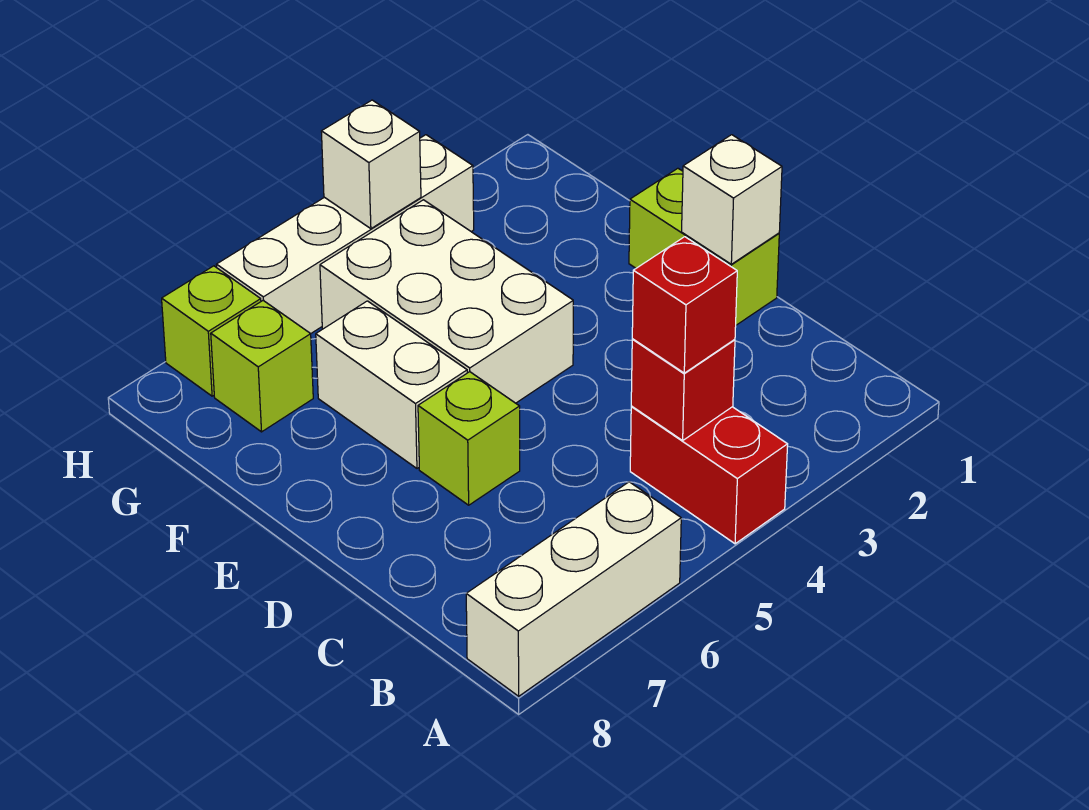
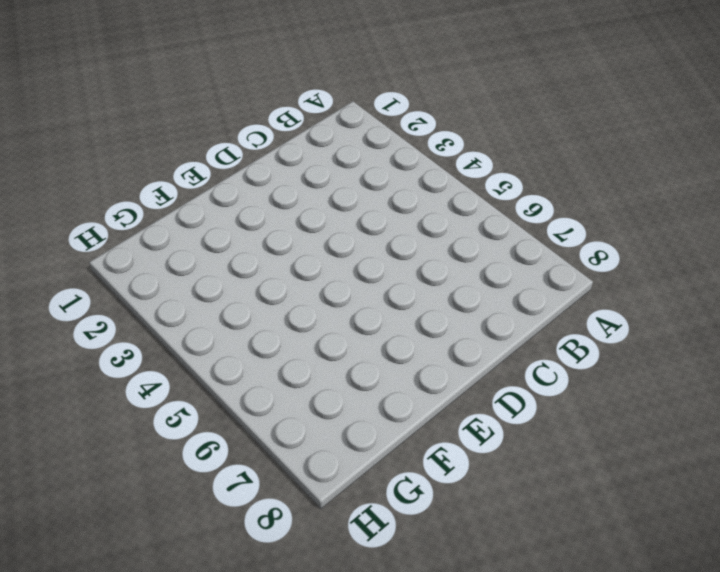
none -> red 1x2 brick [630,407,788,544]
none -> white 1x3 brick [466,482,681,696]
none -> lime 1x2 brick [629,168,779,325]

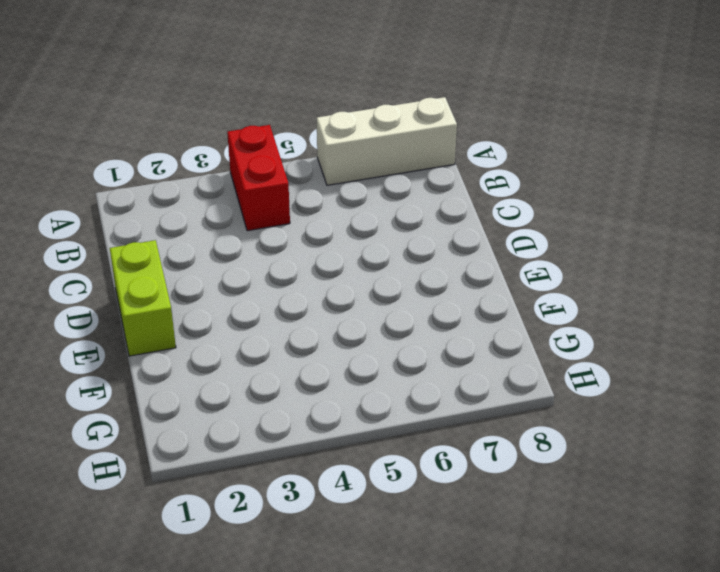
none -> lime 1x1 brick [418,372,520,505]
none -> white 2x3 brick [320,200,573,403]
none -> white 1x2 brick [316,301,467,468]

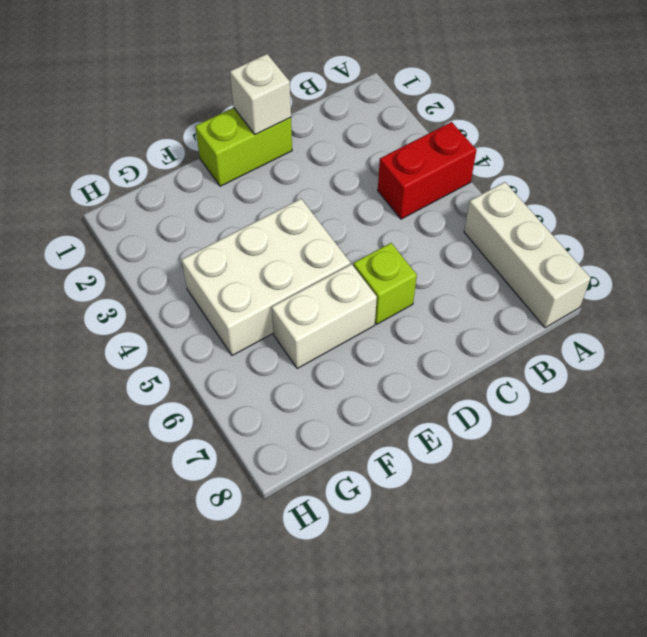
none -> lime 1x1 brick [211,300,313,432]
none -> white 1x4 brick [216,135,474,334]
none -> lime 1x1 brick [162,266,261,396]

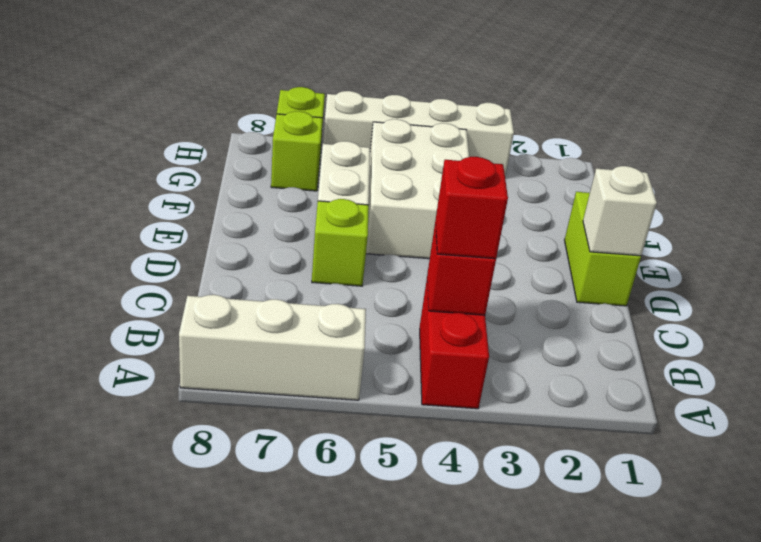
none -> white 1x1 brick [321,100,421,229]

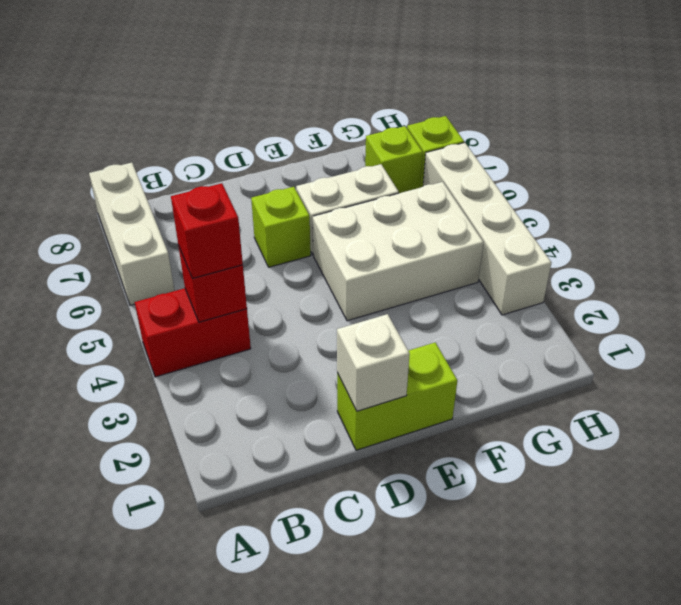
none -> white 1x1 brick [321,100,421,229]

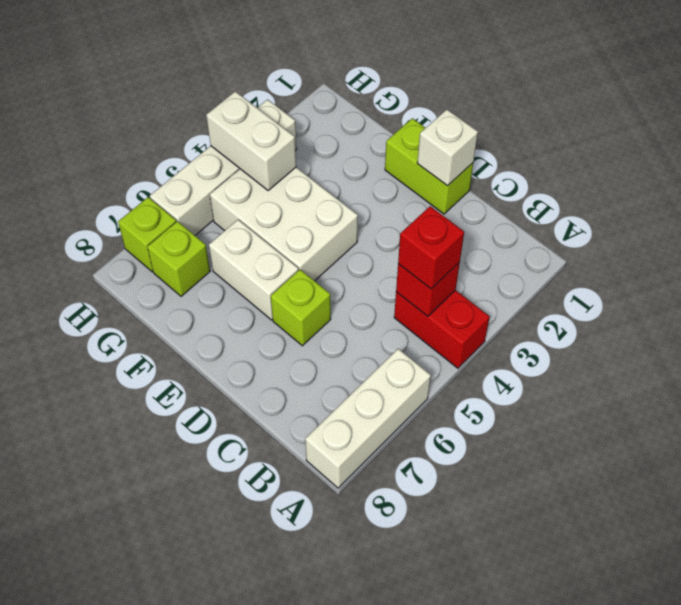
white 1x2 brick [206,91,296,190] -> white 1x1 brick [321,100,421,229]

